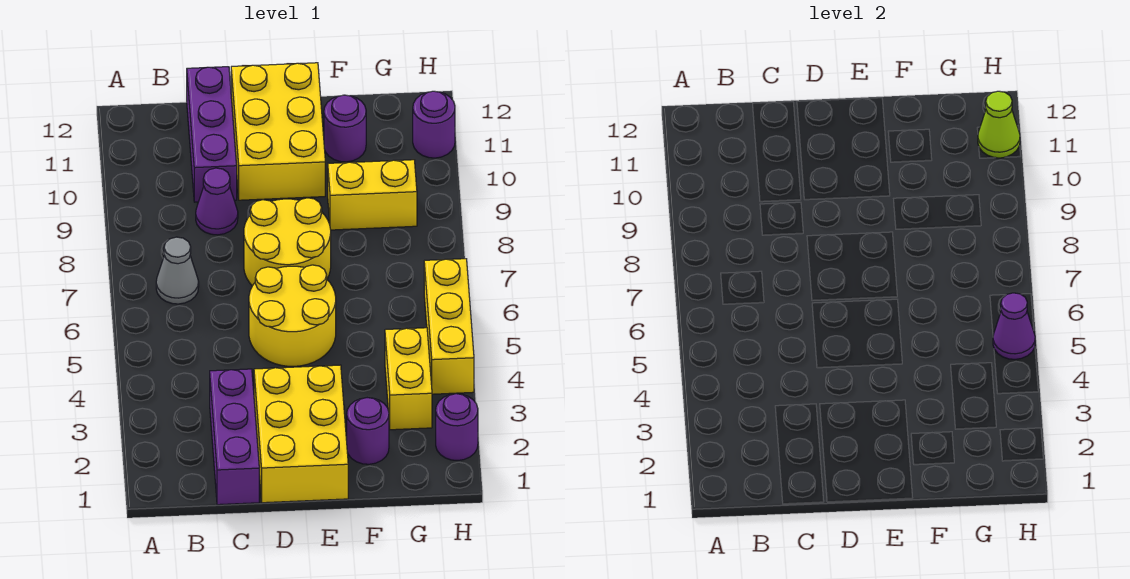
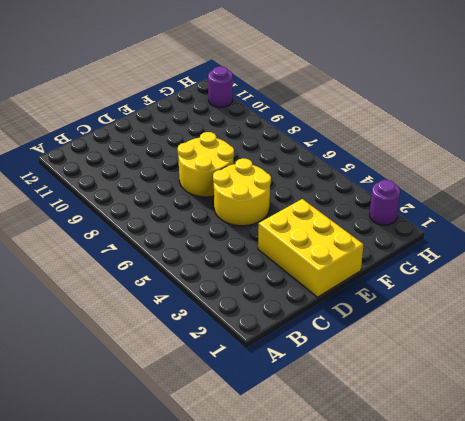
none -> grey 1x1 cone [156,237,199,304]
none -> purple 1x3 brick [210,369,259,505]
none -> purple 1x1 cone [196,168,238,235]

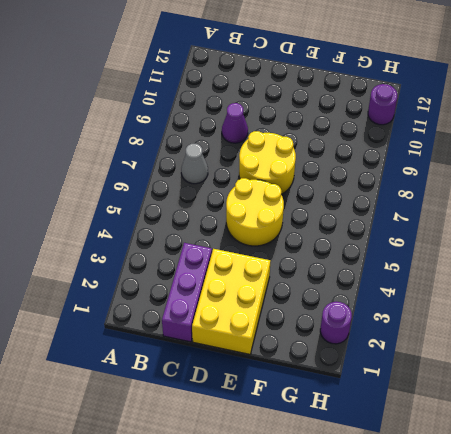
none -> purple 1x3 brick [187,67,237,202]
none -> yellow 2x3 brick [231,63,325,200]
none -> purple 1x1 round brick [347,398,389,464]

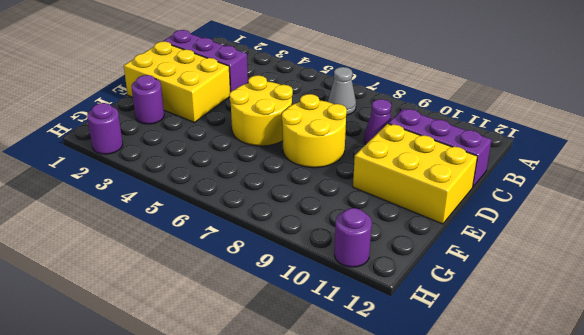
none -> yellow 1x2 brick [328,160,417,230]
none -> purple 1x1 round brick [324,95,366,162]
none -> yellow 1x2 brick [385,328,432,430]

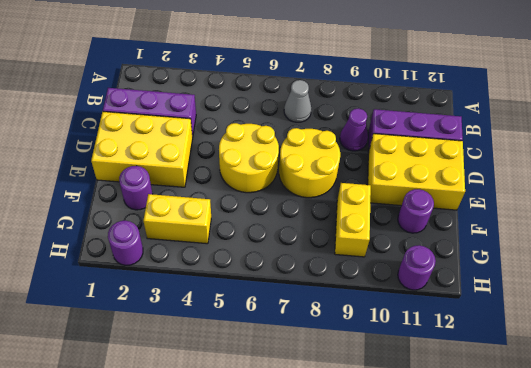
none -> yellow 1x3 brick [424,259,474,394]
none -> purple 1x1 cone [993,293,1035,359]
none -> lime 1x1 cone [978,91,1020,158]

